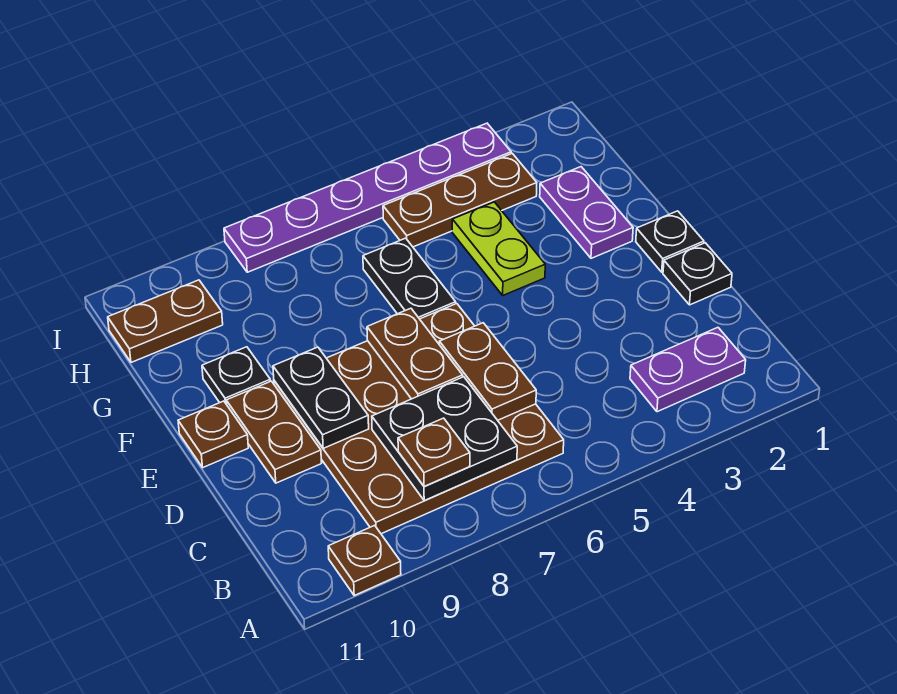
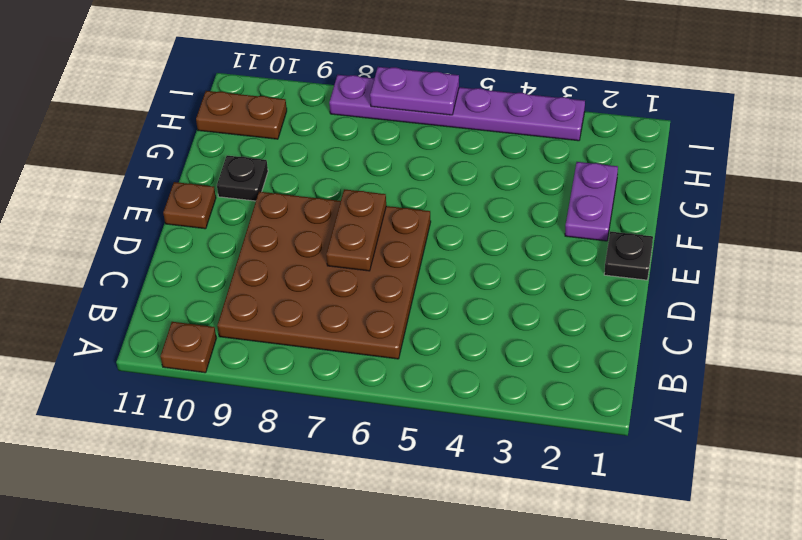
purple 1x2 plate [370,67,459,115] -> purple 1x2 plate moved to [630,328,746,412]
none -> black 1x1 plate [663,243,732,305]
none -> brown 1x2 plate [226,381,322,483]
none -> lime 1x2 plate [452,202,545,295]

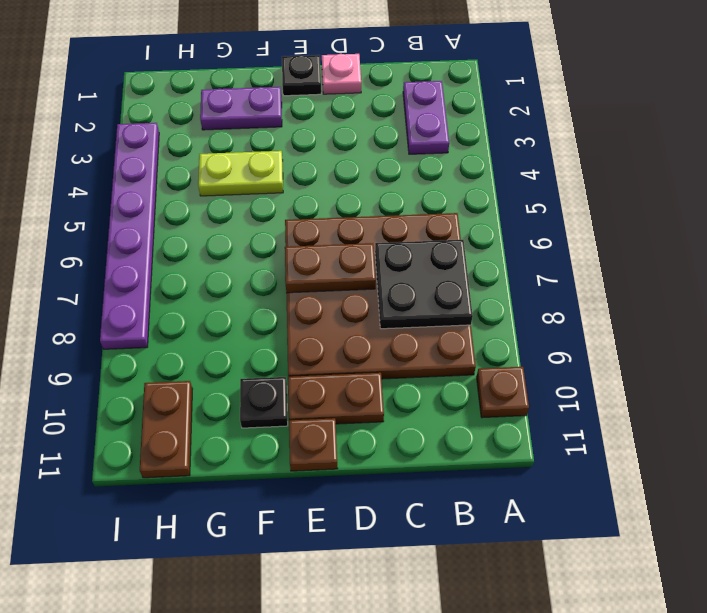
pink 1x1 plate [322,54,361,94] -> black 1x1 plate [663,243,732,305]
none -> black 1x2 plate [363,238,456,319]
none -> brown 1x3 plate [383,153,537,247]
none -> brown 1x2 plate [439,323,536,420]

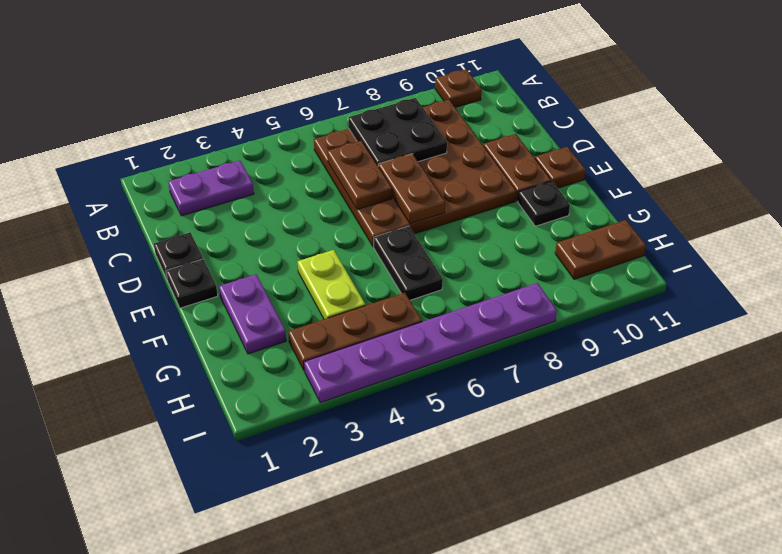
none -> black 1x2 plate [273,347,369,448]
none -> brown 1x1 plate [398,418,470,486]

